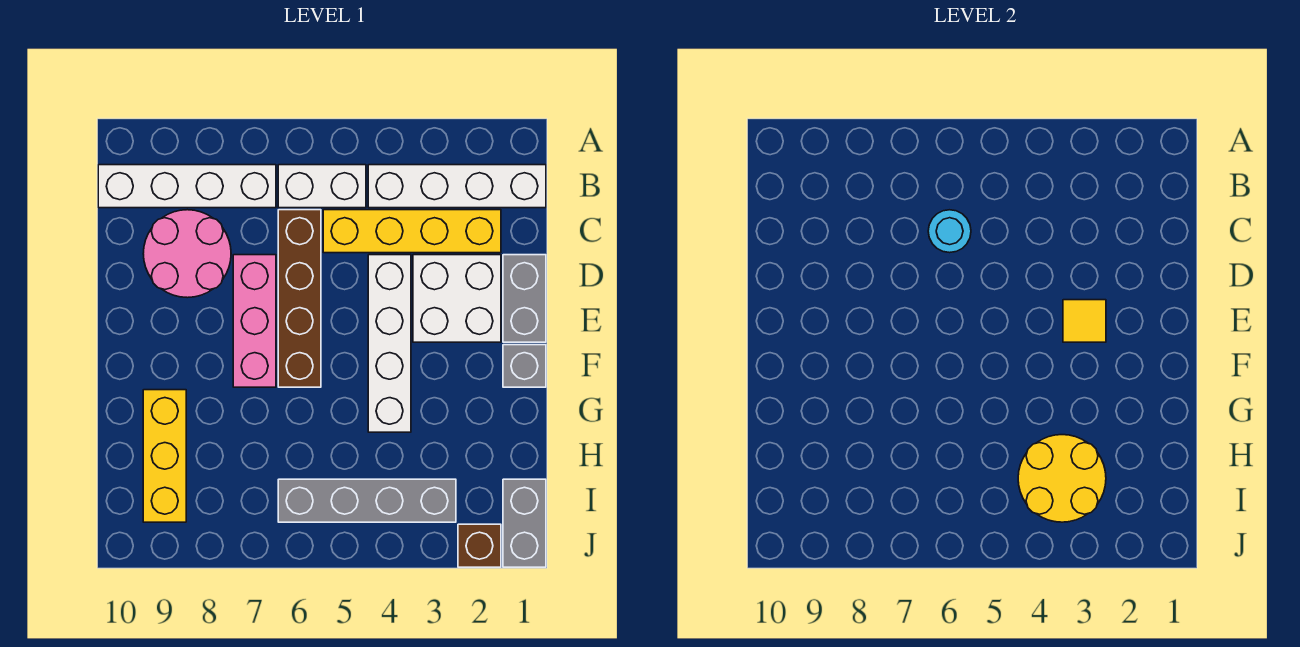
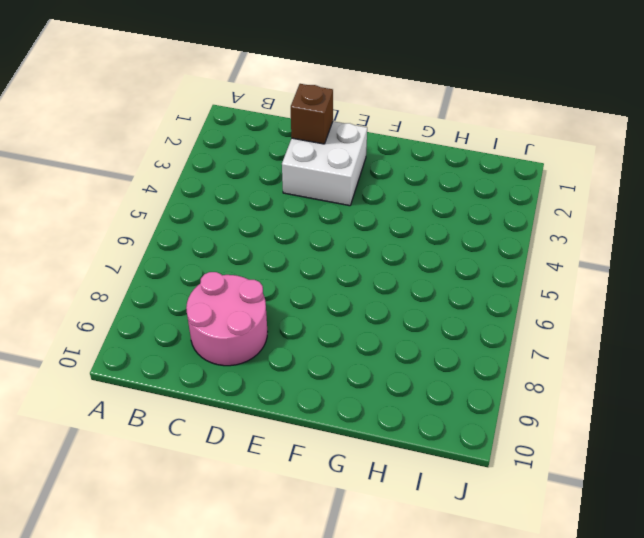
brown 1x1 brick [291,84,333,144] -> brown 1x1 brick moved to [458,524,501,567]
none -> white 1x4 brick [368,165,546,208]
none -> white 1x2 brick [278,165,366,208]
none -> white 1x4 brick [98,165,276,208]

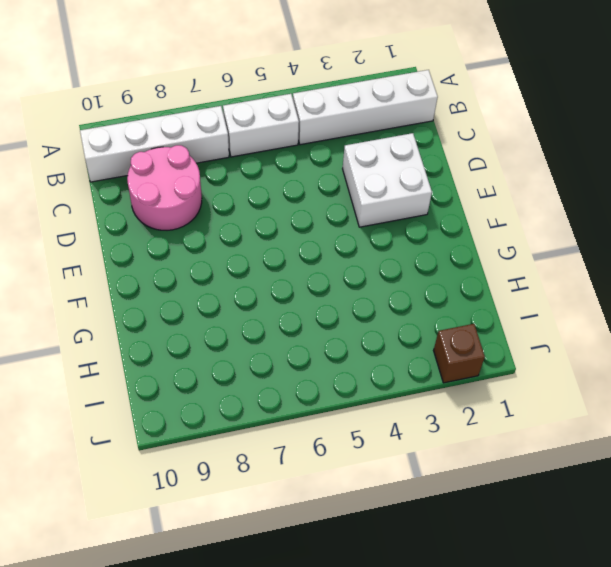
none -> yellow 1x4 brick [323,210,501,253]
none -> brown 1x4 brick [278,210,321,387]
none -> grey 1x2 brick [503,255,546,342]

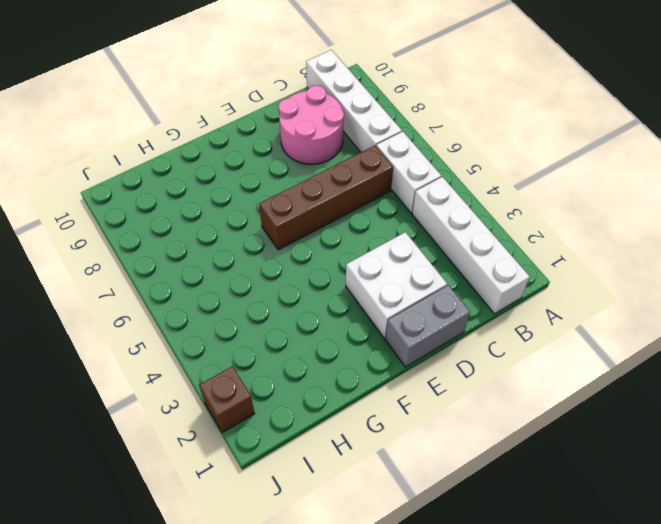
none -> yellow 1x4 brick [323,210,501,253]
none -> white 1x4 brick [368,255,411,432]
none -> pink 1x3 brick [233,255,276,387]

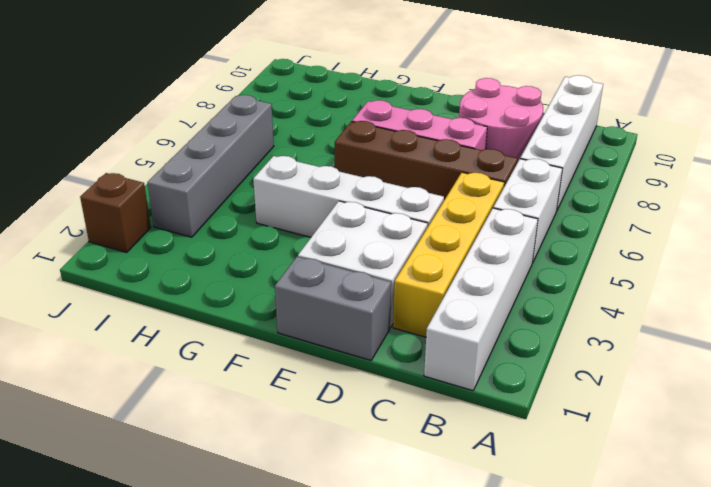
none -> grey 1x1 brick [503,345,546,387]
none -> yellow 1x3 brick [143,390,186,522]
none -> grey 1x2 brick [503,479,546,567]

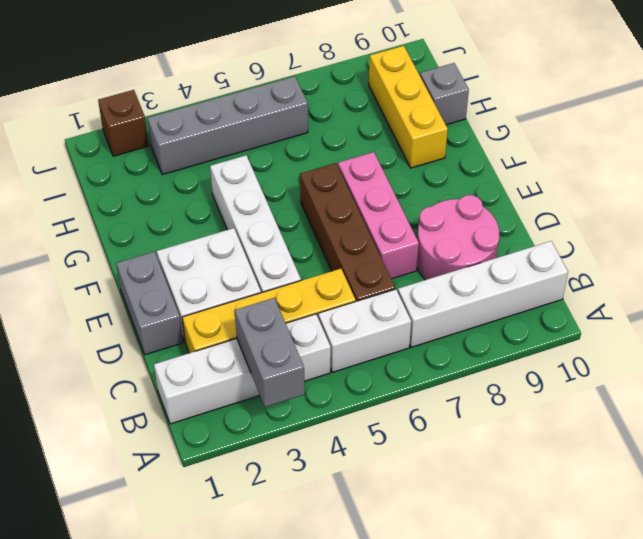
grey 1x2 brick [235,298,305,407] -> grey 1x2 brick moved to [503,479,546,567]
grey 1x1 brick [420,63,469,125] -> grey 1x1 brick moved to [503,345,546,387]
none -> cyan 1x1 round brick [928,210,971,253]
none -> yellow 1x1 tile [1063,300,1106,342]
none -> yellow 2x2 round brick [1018,435,1106,522]

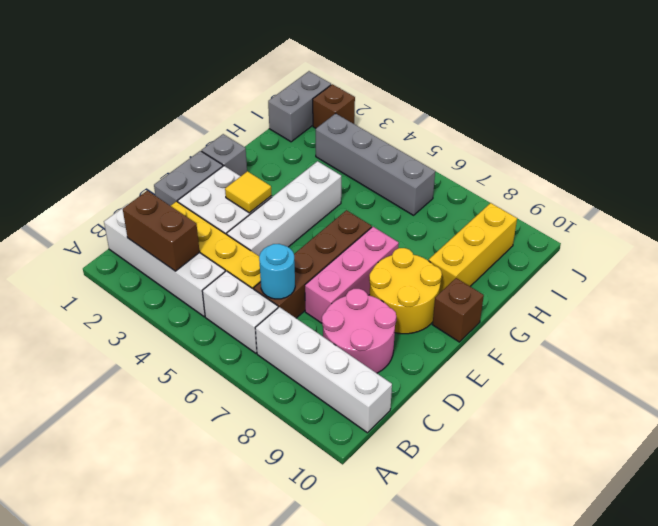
brown 1x2 brick [123,191,200,271] -> none
yellow 2x2 round brick [369,248,442,334] -> yellow 2x2 round brick moved to [1018,435,1106,522]
brown 1x1 brick [432,278,484,342] -> none

